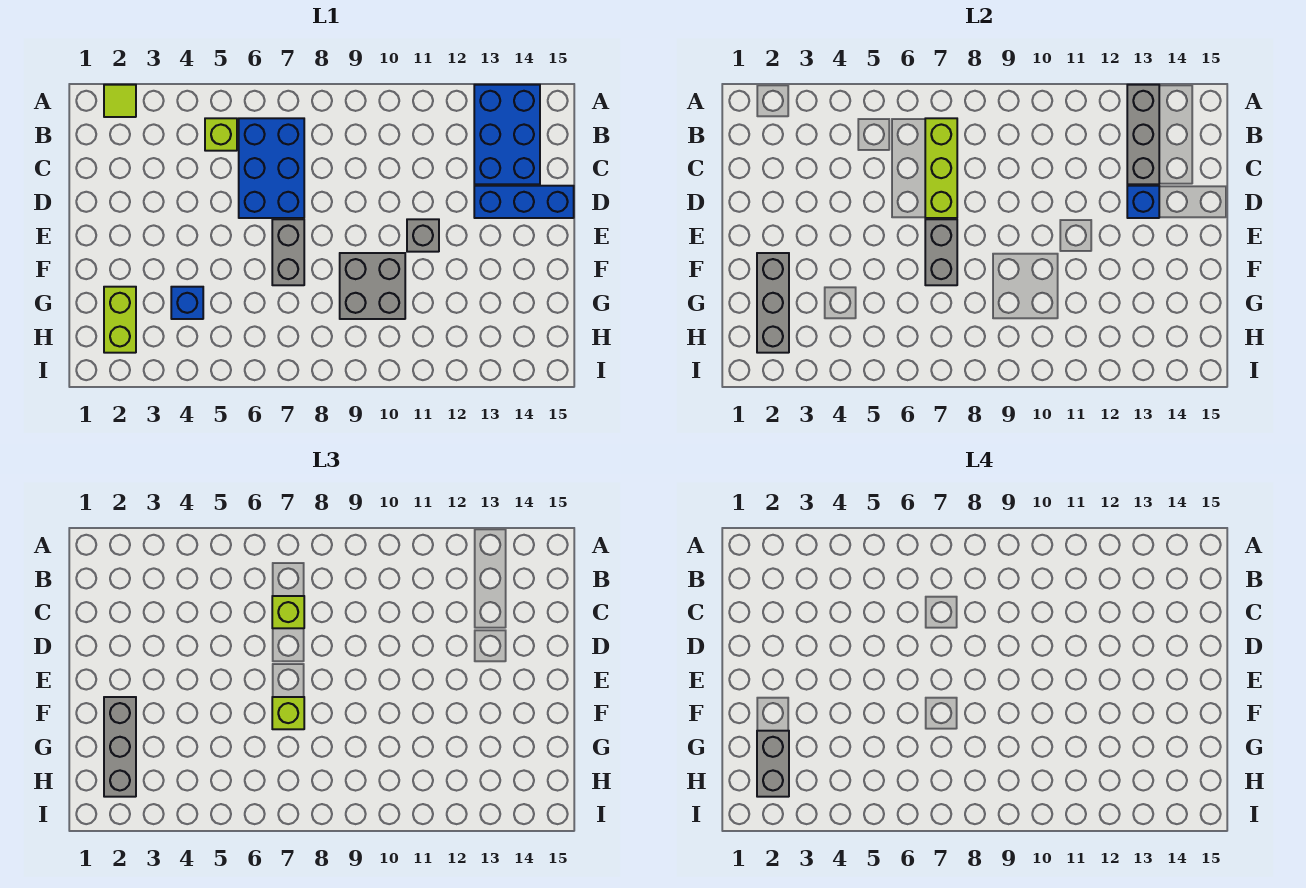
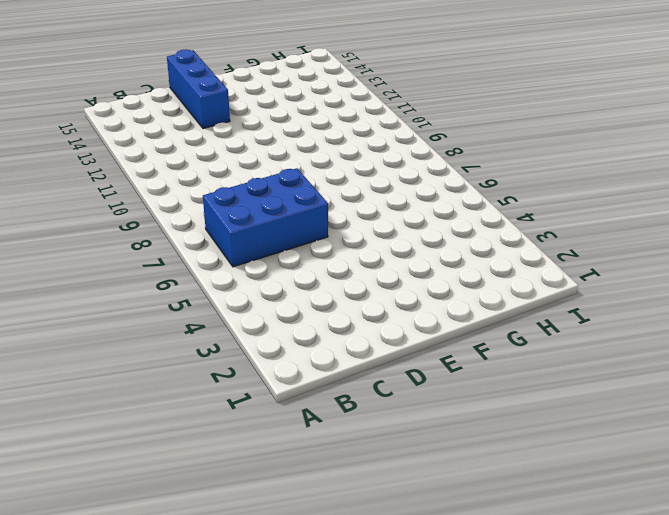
none -> lime 1x1 tile [104,85,136,117]
none -> blue 2x3 brick [474,85,540,184]
none -> lime 1x1 brick [205,118,237,151]

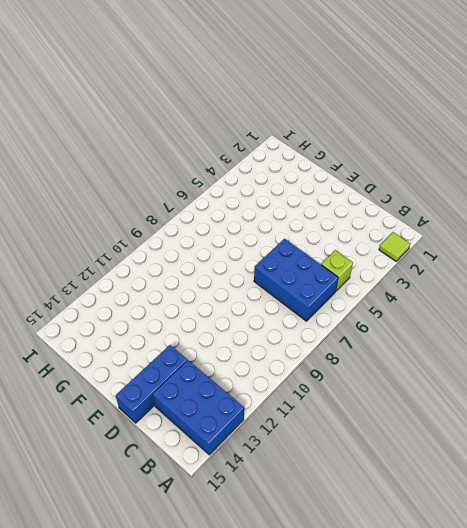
none -> grey 1x2 brick [272,219,304,285]
none -> grey 1x1 brick [407,219,439,252]
none -> grey 2x2 brick [340,253,405,319]

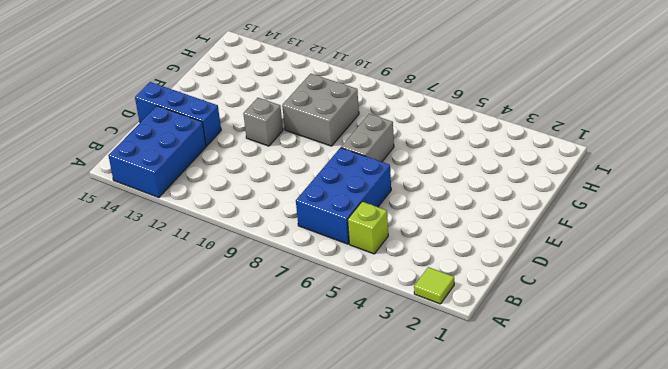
none -> lime 1x2 brick [104,287,136,353]
none -> blue 1x1 brick [171,287,203,319]
none -> grey 1x3 brick [1127,85,1159,184]

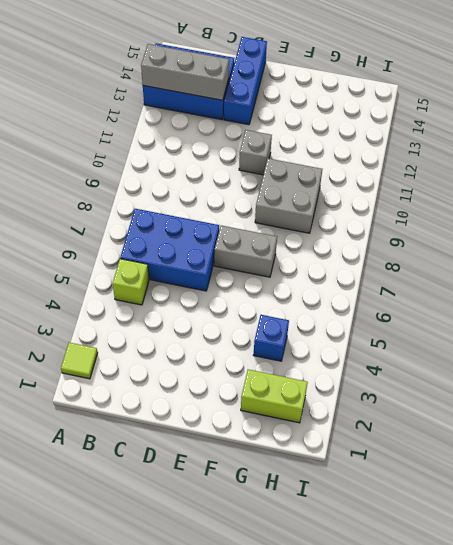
none -> lime 1x3 brick [925,118,957,218]
none -> blue 1x1 brick [1127,186,1159,218]
none -> grey 1x2 brick [925,219,957,285]

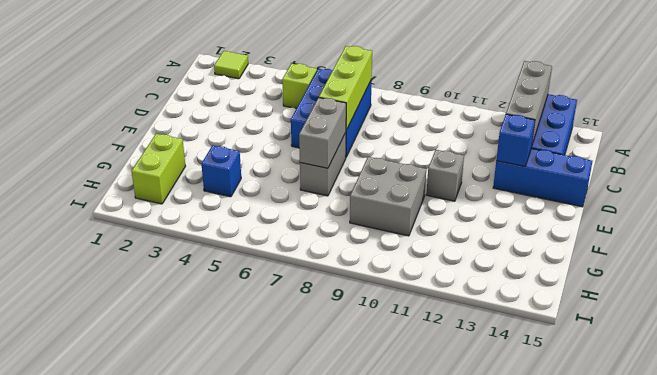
none -> grey 1x3 brick [757,253,789,353]
none -> lime 1x1 brick [272,596,304,628]
none -> grey 1x3 brick [104,697,136,797]

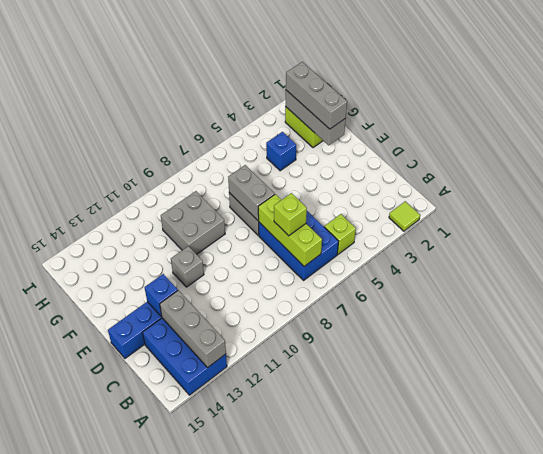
none -> lime 1x1 brick [272,697,304,729]
none -> grey 1x2 brick [757,731,789,797]

